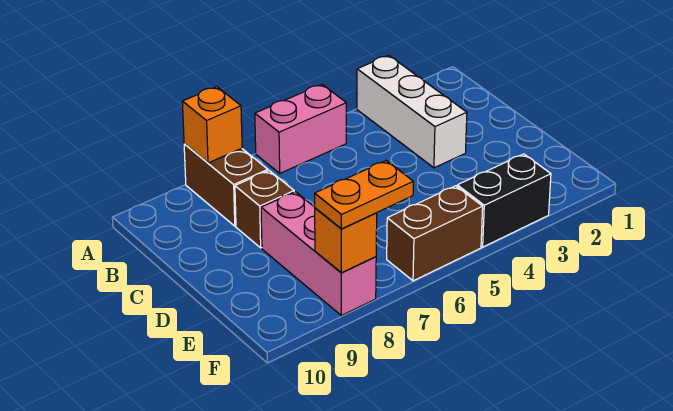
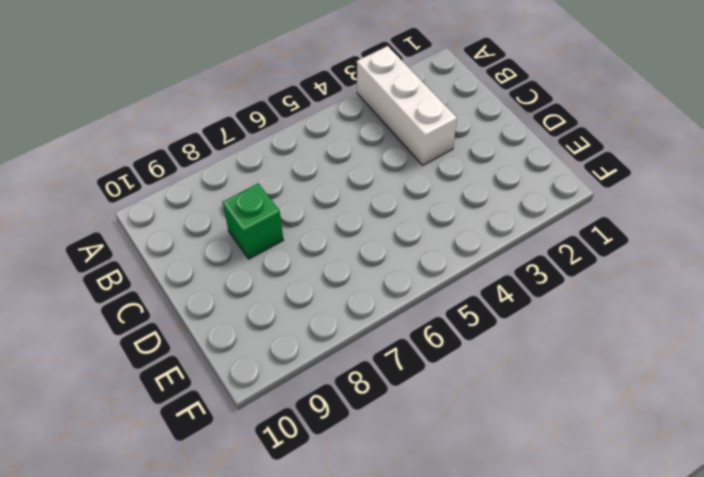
green 1x1 brick [223,183,283,259] -> brown 1x1 brick [235,171,294,248]
none -> pink 1x2 brick [255,84,346,173]
none -> brown 1x2 brick [184,144,268,226]

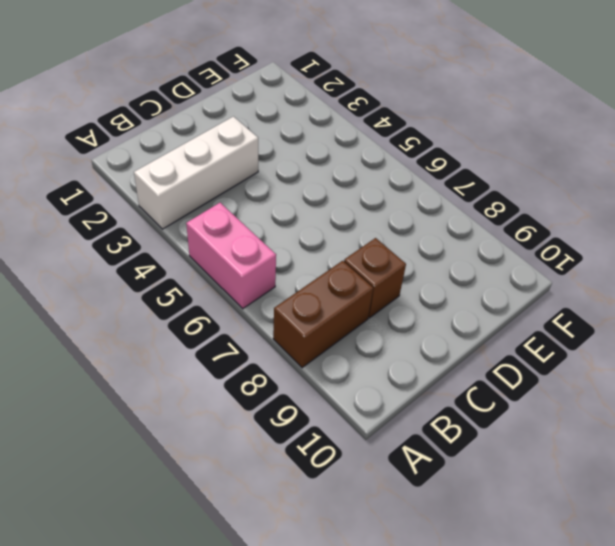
none -> pink 1x3 brick [261,192,376,316]
none -> black 1x2 brick [457,154,551,247]

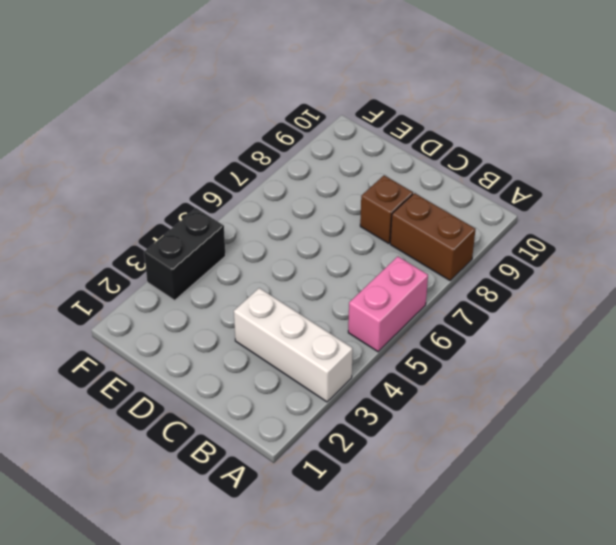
none -> pink 1x3 brick [261,192,376,316]
none -> brown 1x2 brick [387,186,483,281]

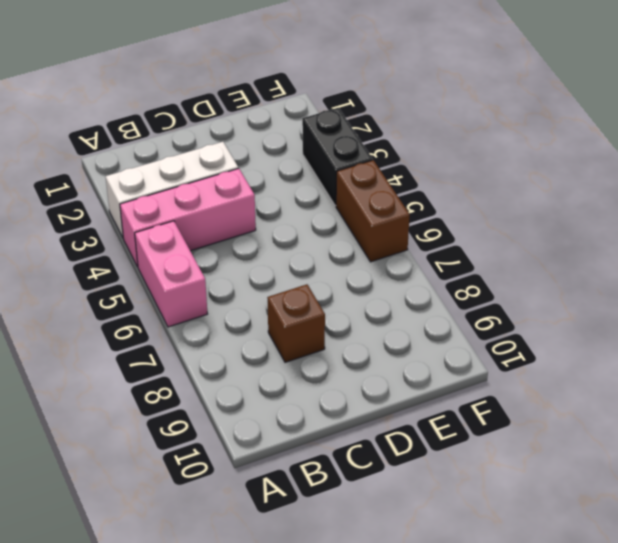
pink 1x3 brick [120,168,256,267] -> pink 1x3 brick moved to [261,192,376,316]
none -> brown 1x2 brick [184,144,268,226]
none -> orange 1x1 brick [182,87,242,163]

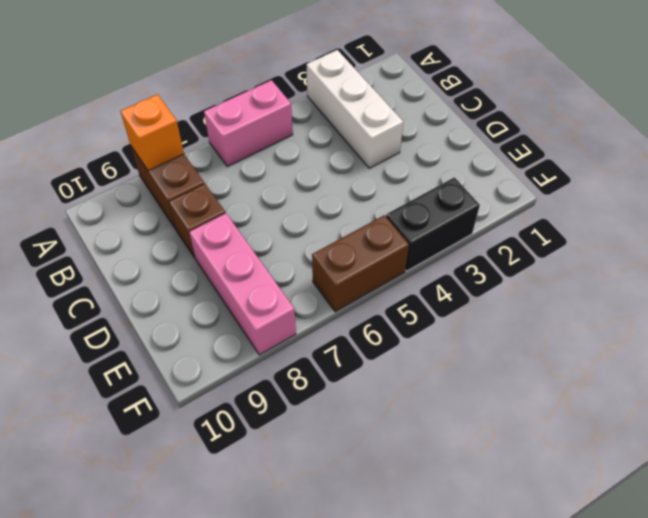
none -> orange 1x1 brick [315,208,377,273]
none -> orange 1x2 plate [315,161,413,229]

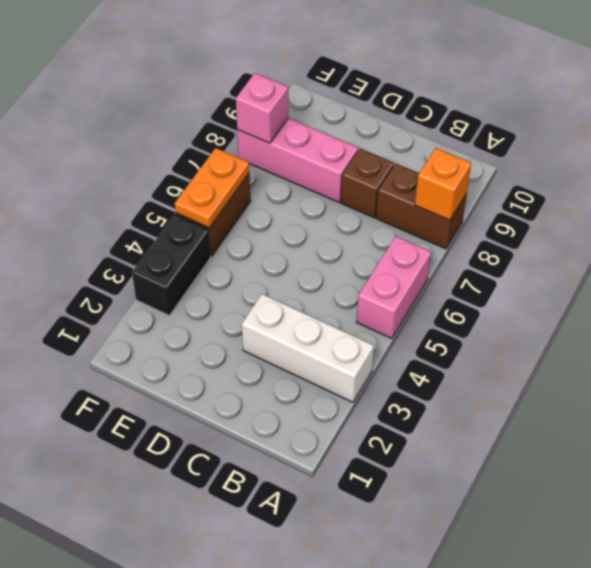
orange 1x2 plate [175,148,249,228] -> orange 1x2 plate moved to [315,161,413,229]
pink 1x1 brick [236,73,288,143] -> orange 1x1 brick [315,208,377,273]

